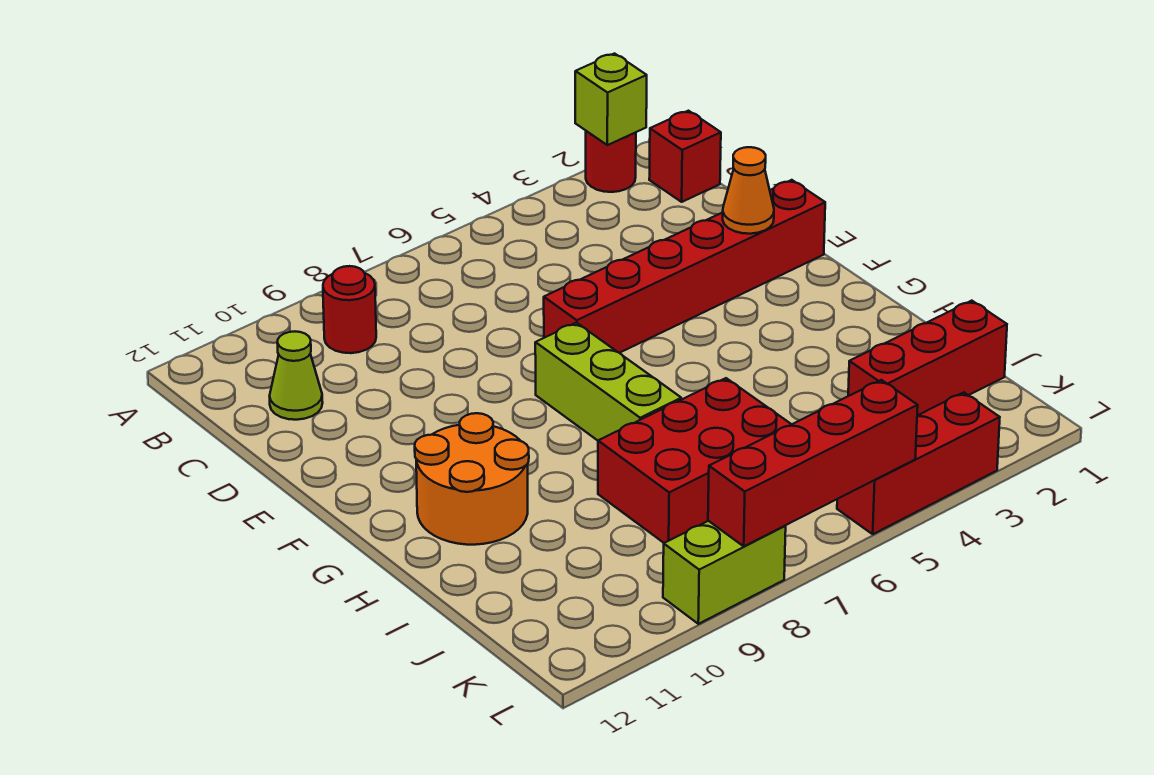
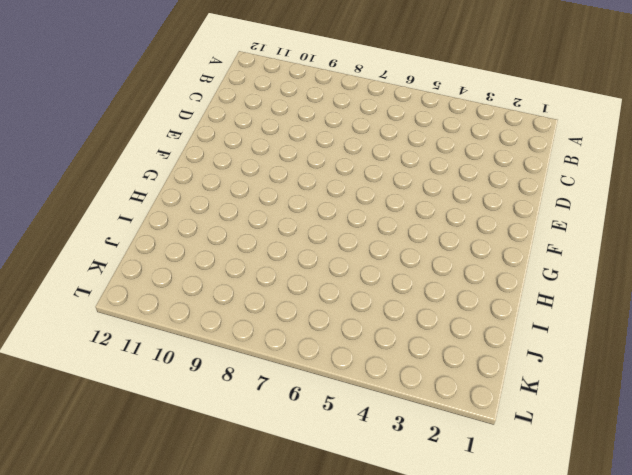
none -> red 1x1 round brick [586,131,636,192]
none -> red 1x1 brick [649,111,721,202]
none -> red 1x1 round brick [323,266,376,353]

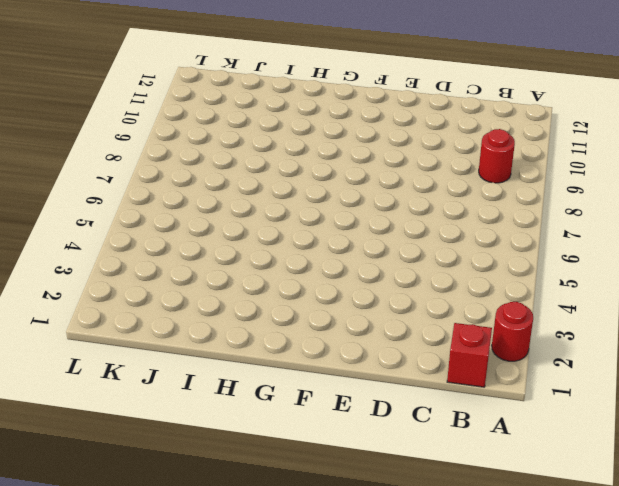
none -> lime 1x1 cone [270,332,323,420]
none -> red 1x6 brick [544,180,825,353]
none -> lime 1x3 brick [535,323,681,440]

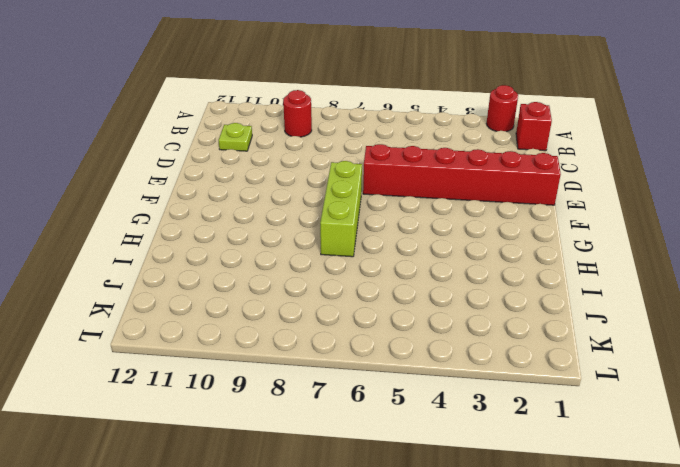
lime 1x1 plate [219,123,252,151] -> lime 1x1 cone [270,332,323,420]
none -> orange 2x2 round brick [415,413,529,545]
none -> red 2x3 brick [598,378,791,543]
none -> red 1x3 brick [848,301,1007,416]

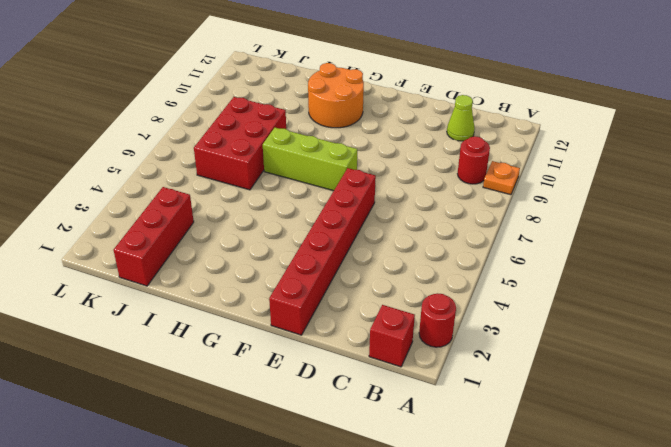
orange 1x1 plate [483,161,520,195] -> none
none -> red 1x3 brick [837,392,1000,534]
none -> lime 1x2 brick [663,521,786,624]
none -> lime 1x1 brick [575,54,647,145]

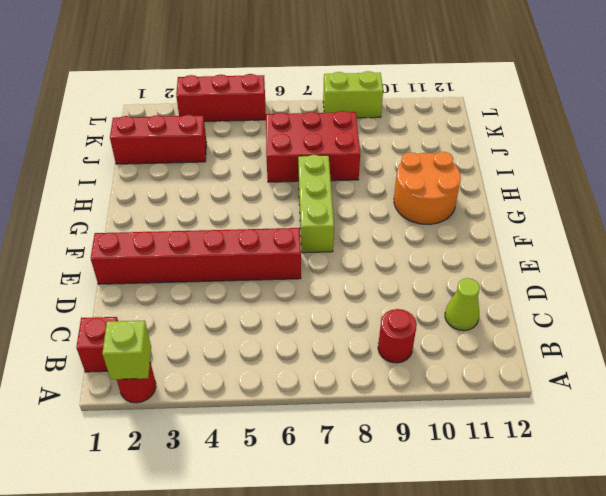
none -> orange 1x1 cone [723,147,774,234]
none -> red 1x4 brick [708,380,918,546]

